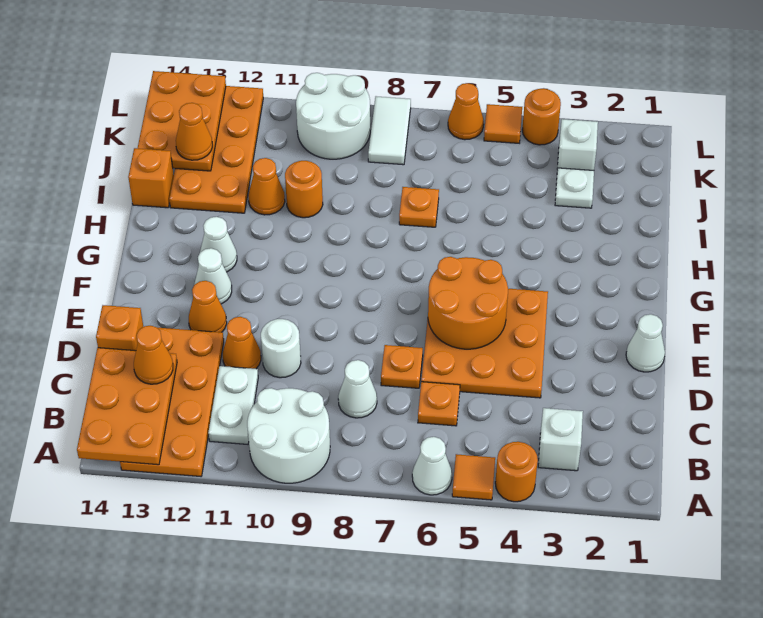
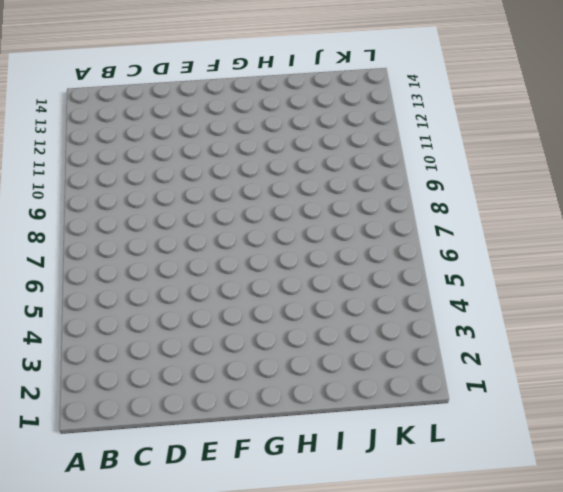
none -> orange 1x1 round brick [495,442,538,502]
none -> orange 1x1 tile [452,454,495,500]
none -> white 1x1 cone [412,437,452,495]
none -> white 2x2 round brick [247,388,330,483]

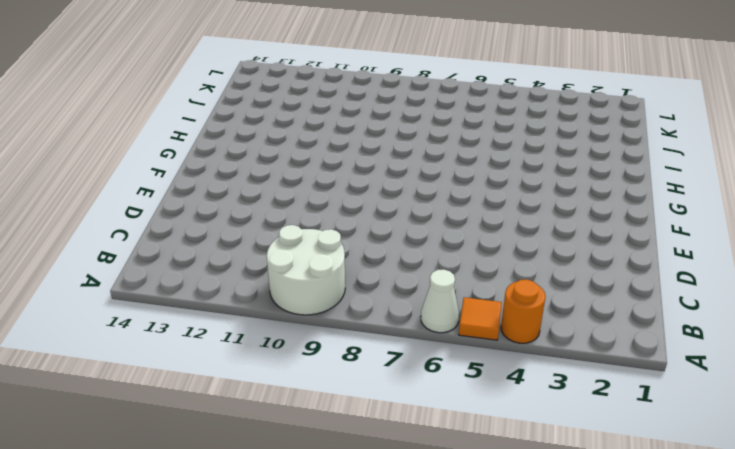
none -> orange 2x4 plate [120,328,224,476]
none -> white 1x1 brick [538,408,583,471]
none -> white 1x2 plate [208,366,258,444]
none -> orange 1x1 plate [418,382,460,426]

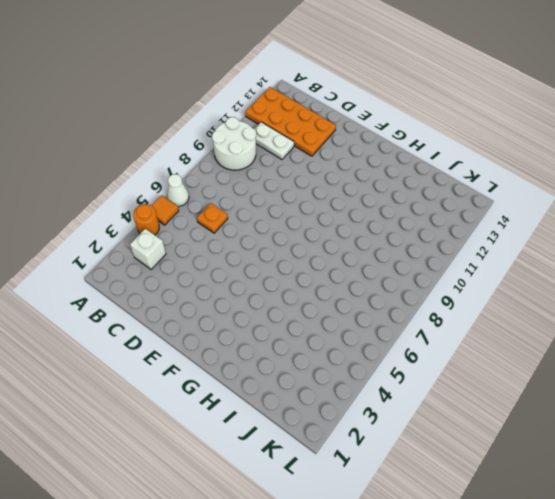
none -> white 1x1 cone [338,360,377,418]
none -> orange 3x3 plate [421,289,548,398]
none -> orange 1x1 plate [381,345,423,388]
none -> white 1x1 round brick [261,319,301,378]

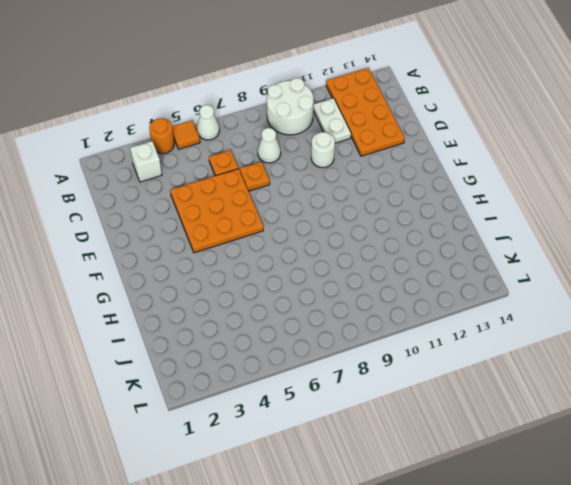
none -> orange 1x1 cone [223,317,261,369]
none -> orange 1x1 brick [96,305,143,351]
none -> white 1x1 cone [626,314,665,372]
none -> orange 1x1 cone [189,281,227,332]

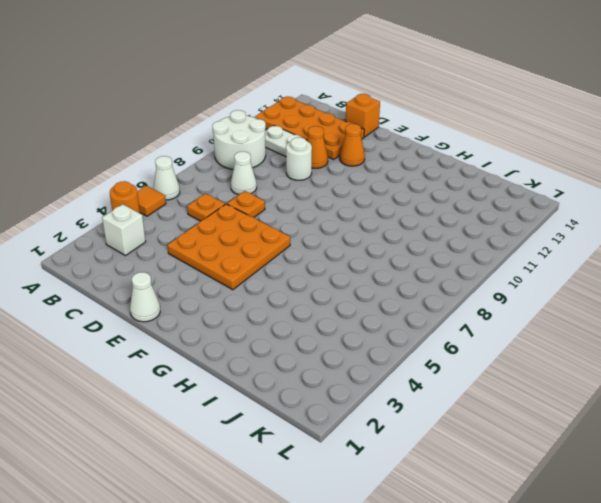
none -> white 1x1 cone [194,248,232,304]
none -> white 1x1 cone [200,217,237,272]
none -> orange 1x1 plate [399,187,439,227]
none -> orange 1x1 round brick [285,161,323,218]

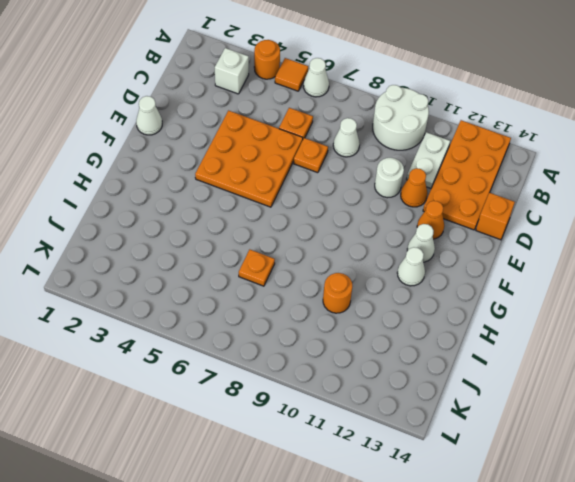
none -> orange 1x1 cone [248,158,285,215]
none -> orange 2x4 plate [169,86,263,213]
none -> orange 1x1 brick [128,148,174,208]
none -> white 1x1 plate [555,168,594,208]

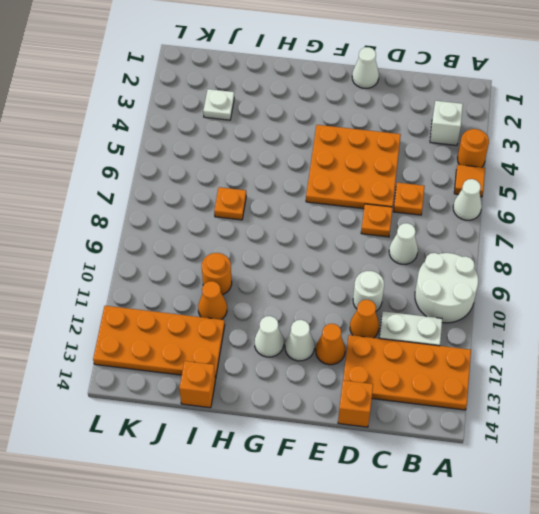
none -> white 1x1 brick [557,119,598,170]
none -> white 1x2 tile [368,96,411,165]
none -> white 2x2 round brick [296,73,370,159]
none -> orange 1x1 round brick [522,88,561,145]

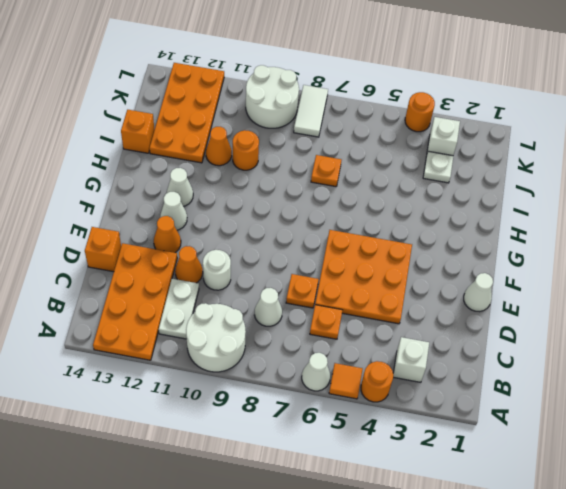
none -> orange 1x1 tile [484,104,522,143]
none -> orange 1x1 cone [448,83,484,140]
none -> orange 2x3 plate [77,348,177,465]
none -> orange 2x2 round brick [428,257,508,349]

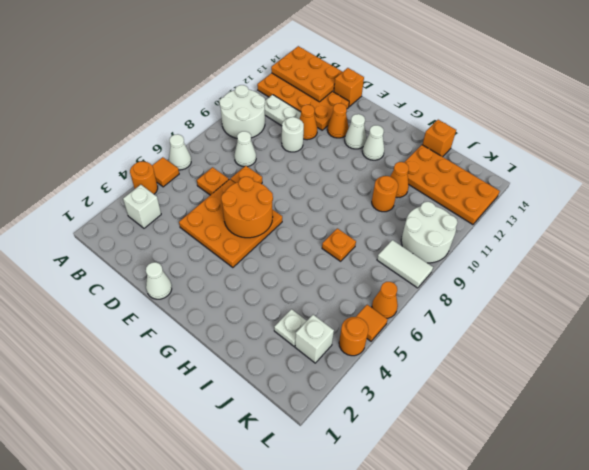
none -> orange 2x3 plate [138,71,226,171]
none -> orange 1x1 cone [134,326,173,384]
none -> orange 1x1 cone [176,103,212,160]

